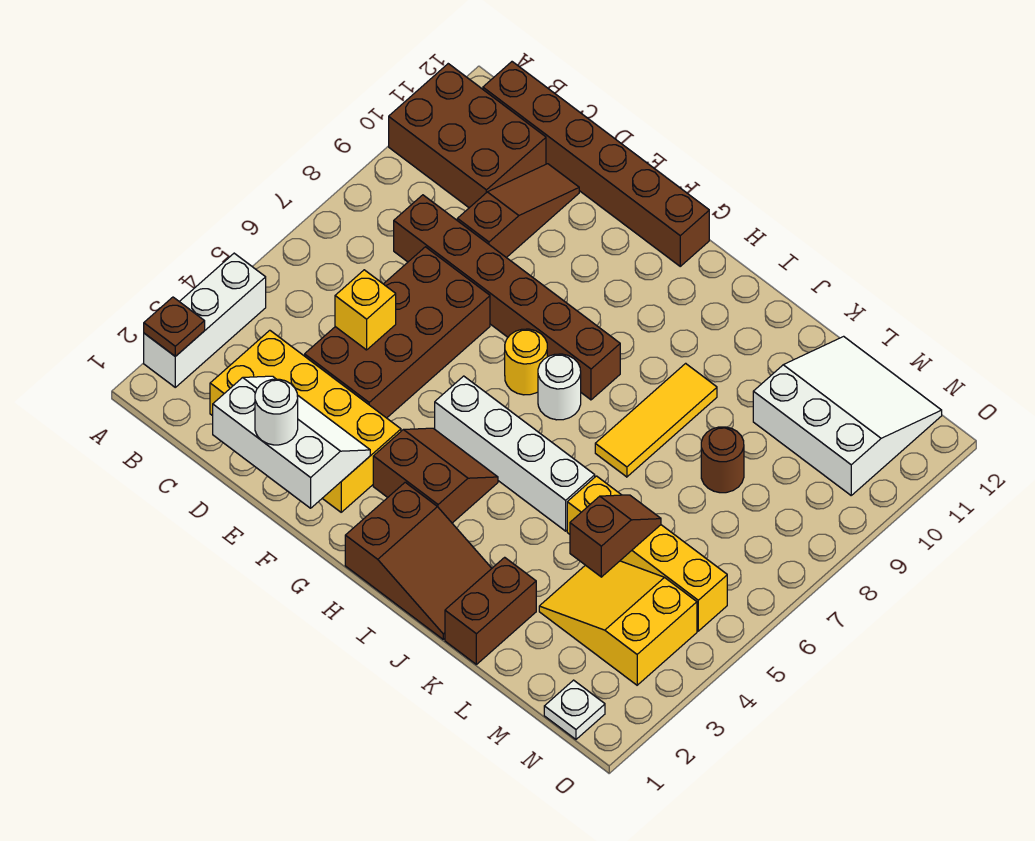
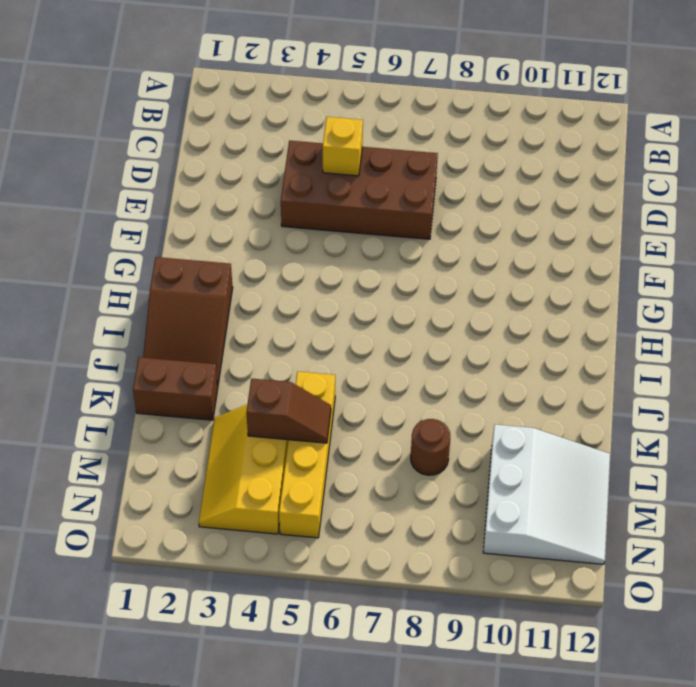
yellow 2x3 slope [199,404,288,534] -> yellow 2x3 slope turned to [539,561,697,685]
none -> white 1x3 brick [144,253,266,387]
none -> brown 2x3 brick [389,64,546,208]
none -> brown 1x6 brick [483,62,709,266]

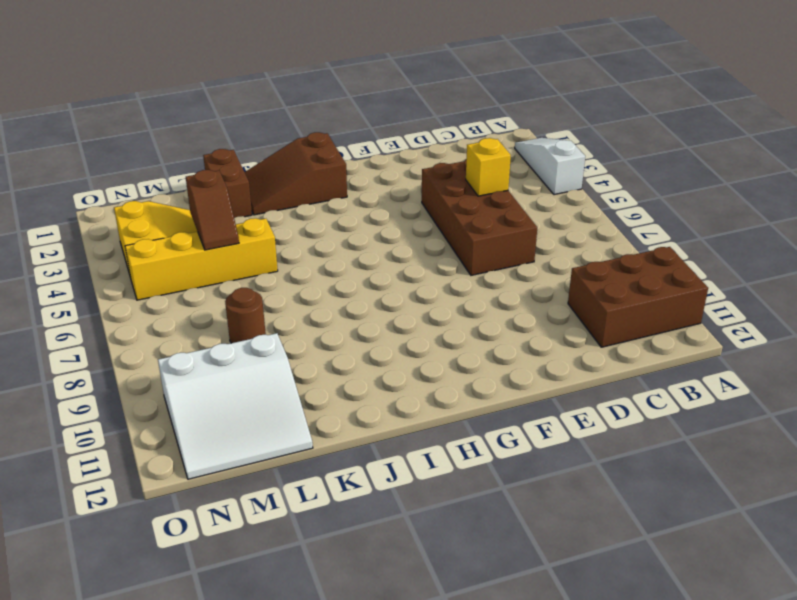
white 1x3 slope [515,138,585,195] -> white 1x3 brick [144,253,266,387]
none -> brown 1x6 brick [483,62,709,266]
none -> yellow 2x4 brick [210,330,401,512]
none -> brown 1x6 brick [394,195,620,400]

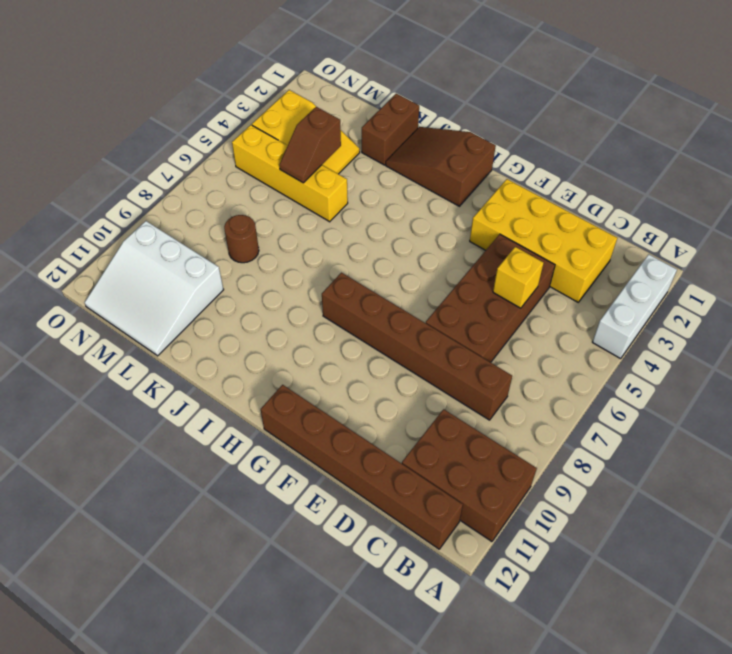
none -> brown 1x3 slope [457,164,579,258]
none -> brown 2x2 slope [373,428,498,523]
none -> white 1x4 brick [435,376,595,531]

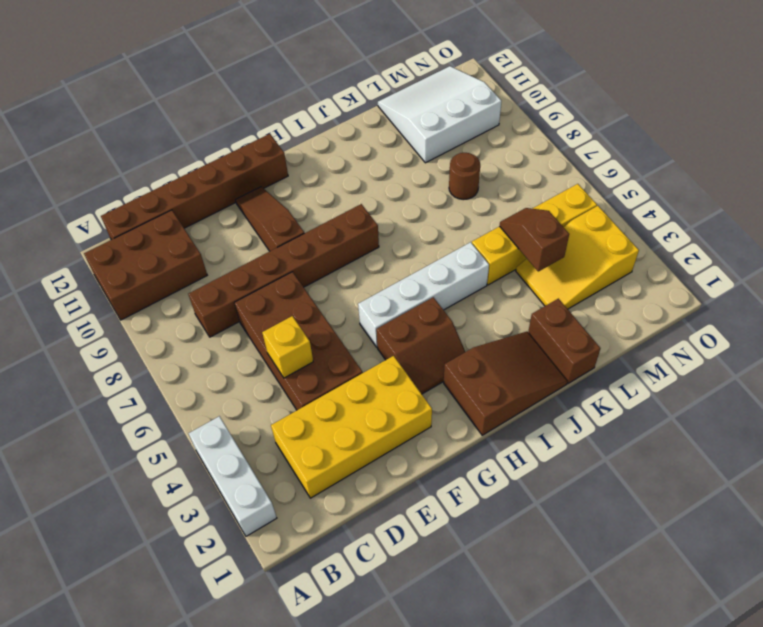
brown 1x3 slope [236,187,304,251] -> brown 1x3 slope moved to [457,164,579,258]
brown 2x2 slope [376,297,465,394] -> brown 2x2 slope turned to [373,428,498,523]
none -> yellow 1x1 round brick [505,329,547,395]
none -> white 1x1 round brick [538,354,581,420]
none -> yellow 1x3 tile [595,363,717,477]

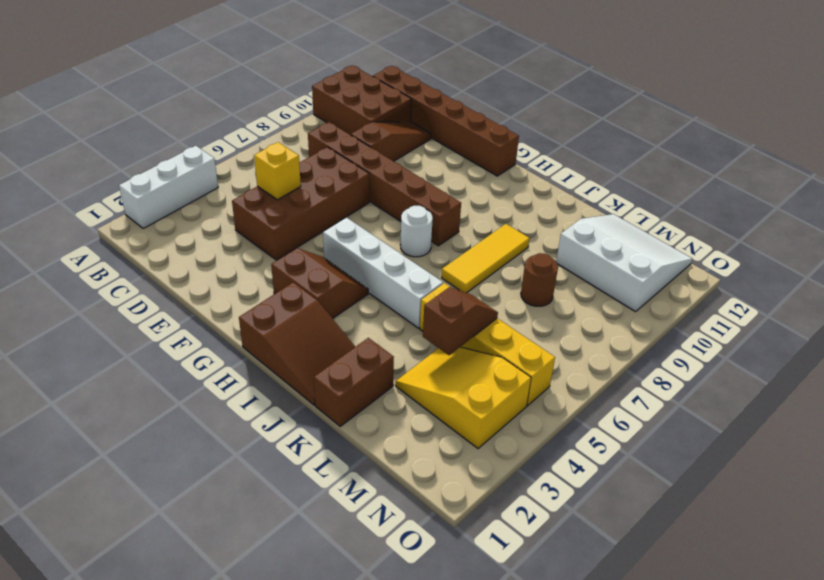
none -> yellow 2x4 brick [210,330,401,512]
none -> yellow 1x1 round brick [505,329,547,395]
none -> white 1x1 plate [544,680,605,739]

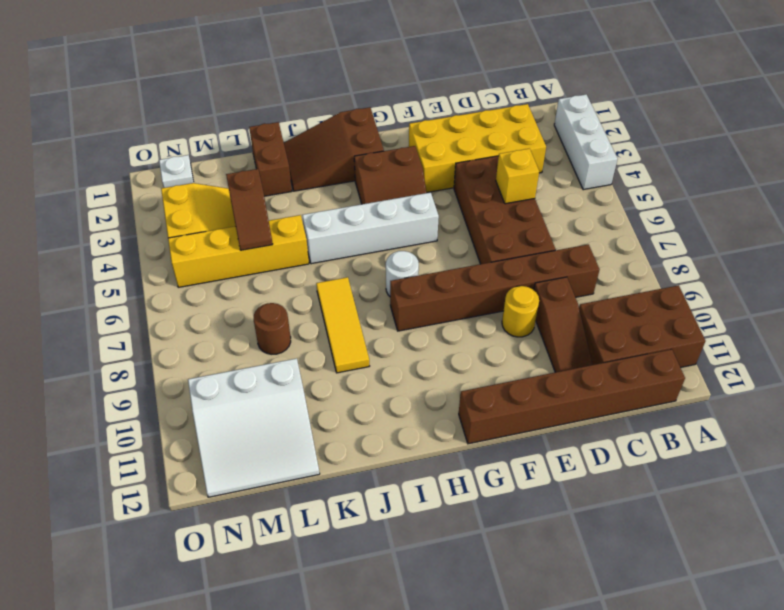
yellow 1x1 round brick [502,286,539,337] -> yellow 1x1 round brick moved to [505,329,547,395]
none -> brown 1x1 plate [144,297,205,356]
none -> white 2x3 slope [213,376,370,508]
none -> white 1x1 round brick [255,379,298,445]

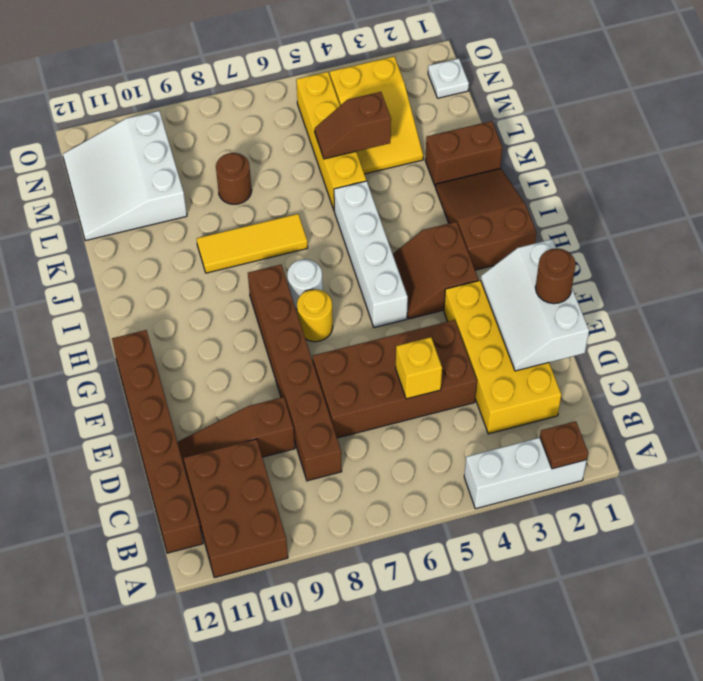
brown 1x1 round brick [535,248,576,304] -> white 1x1 round brick [255,379,298,445]

